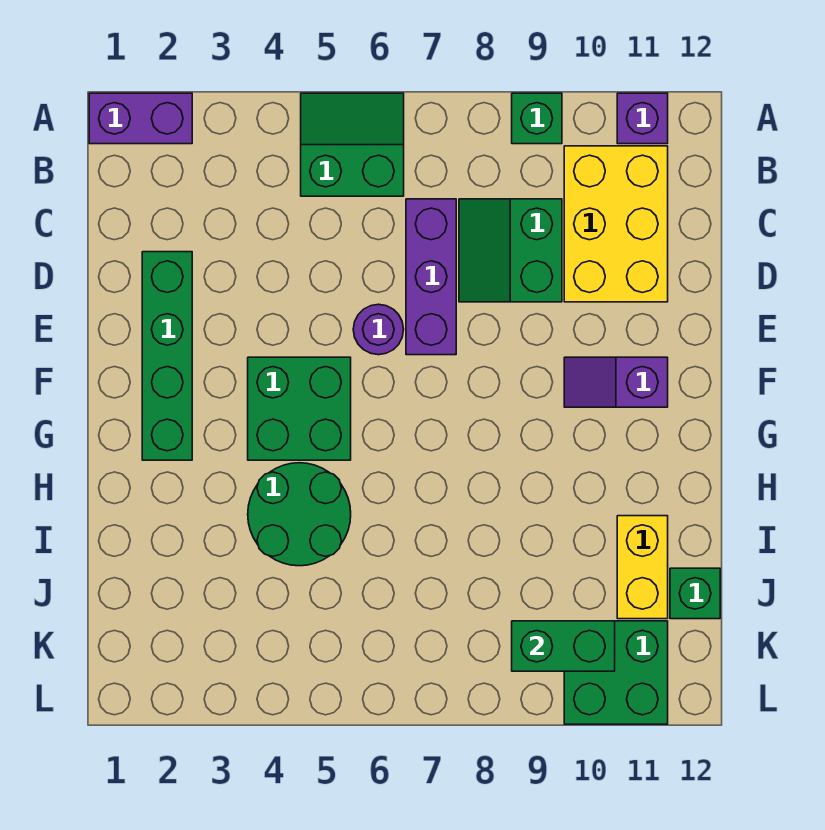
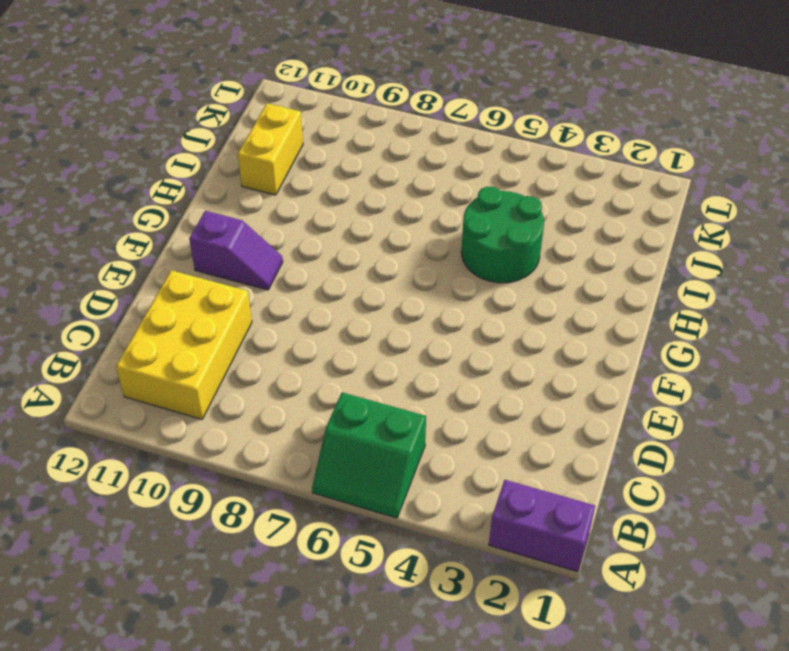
none -> green 1x1 brick [512,93,562,144]
none -> purple 1x1 brick [617,93,668,144]
none -> purple 1x3 brick [406,199,456,355]

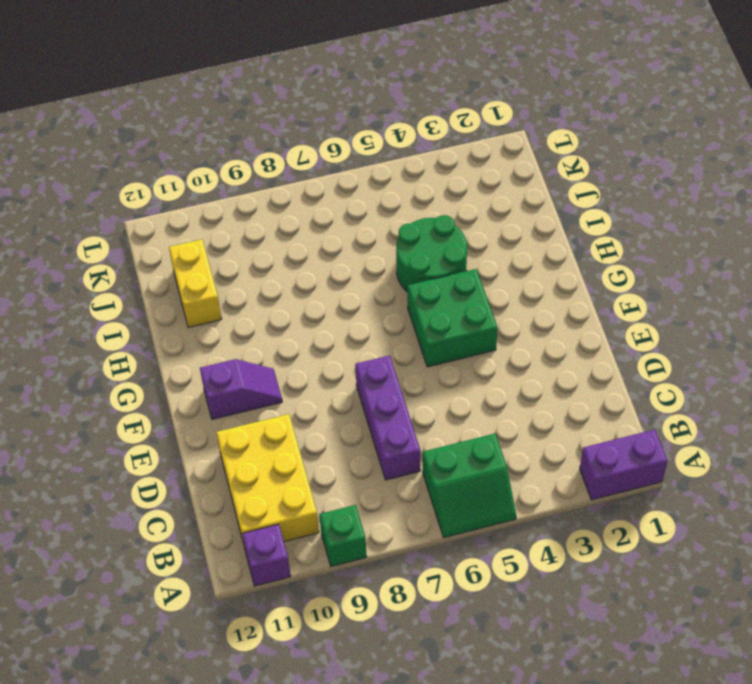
none -> green 2x2 slope [459,199,562,302]
none -> green 1x4 brick [142,252,192,460]
none -> purple 1x1 round brick [353,304,404,355]

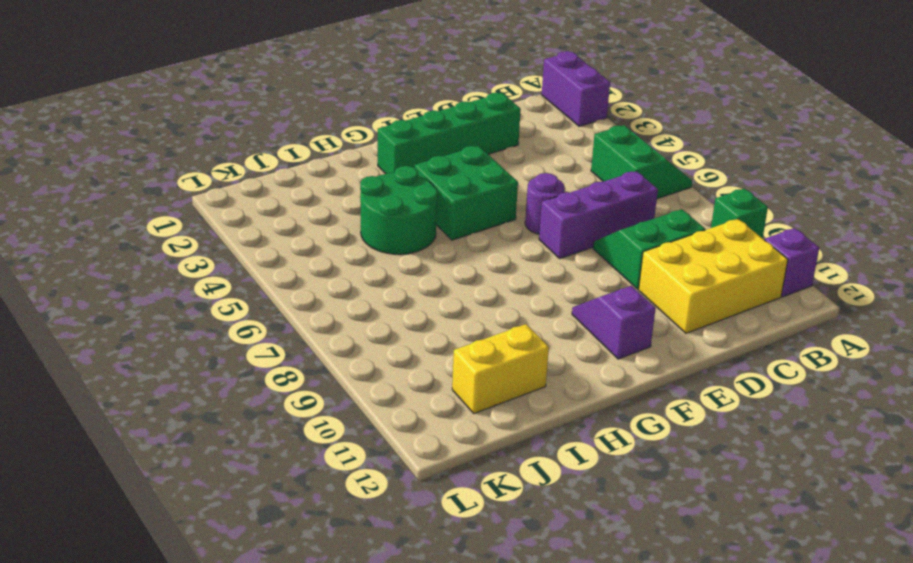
none -> green 1x1 brick [670,568,720,619]
none -> green 2x2 brick [564,621,668,724]
none -> green 1x2 brick [512,621,615,671]

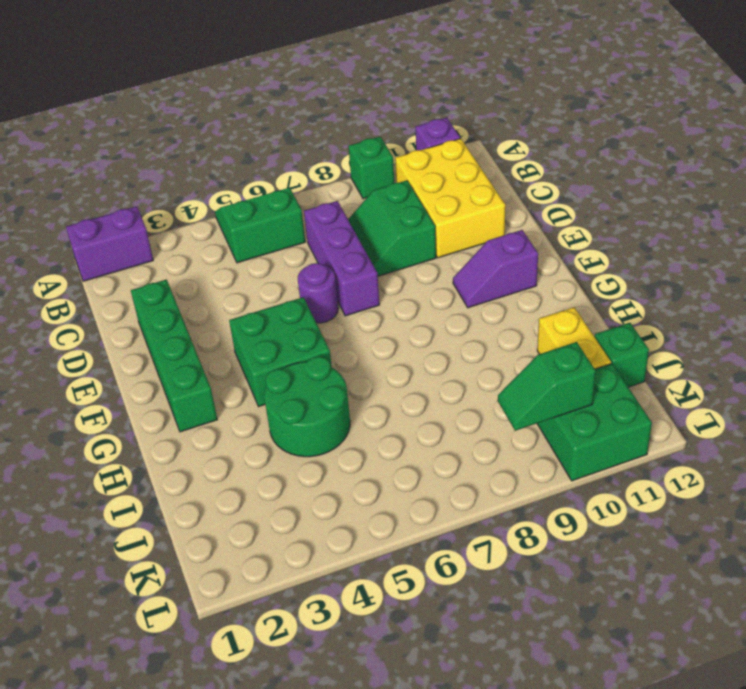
green 1x2 slope [498,342,596,431] -> green 1x2 brick [512,621,615,671]

